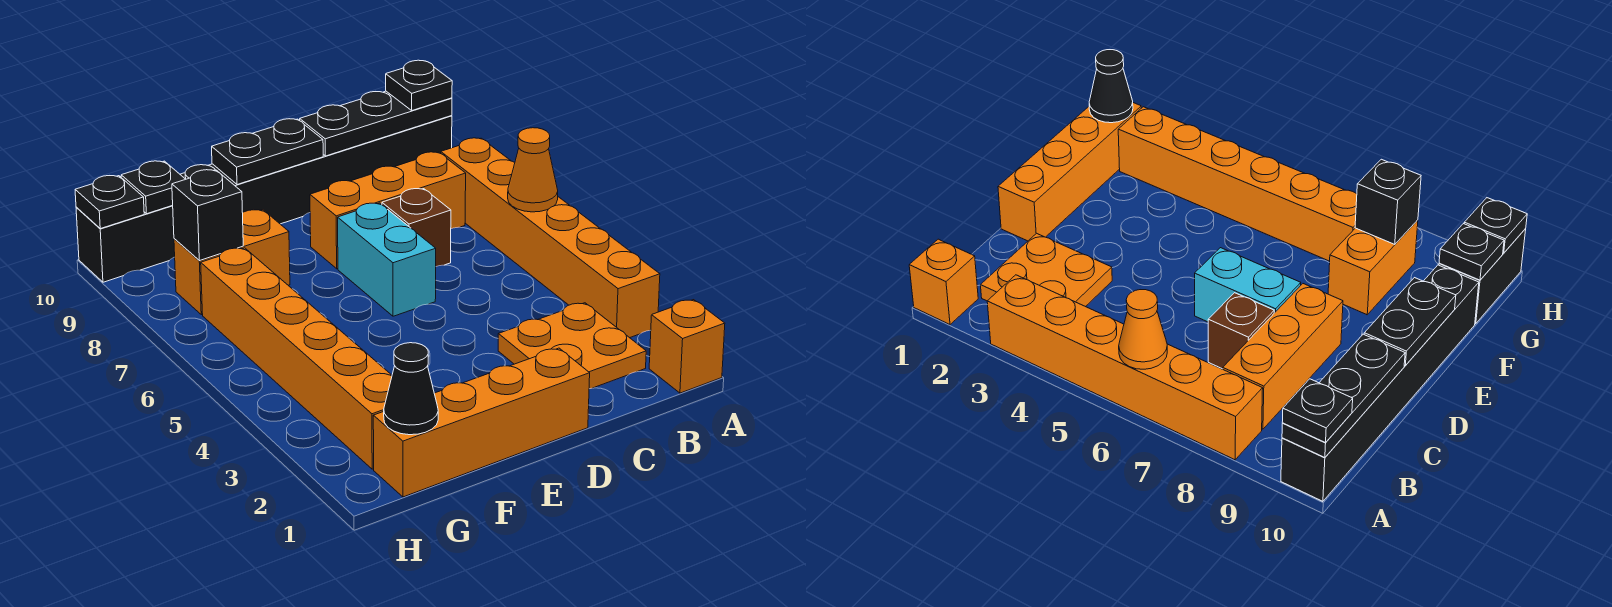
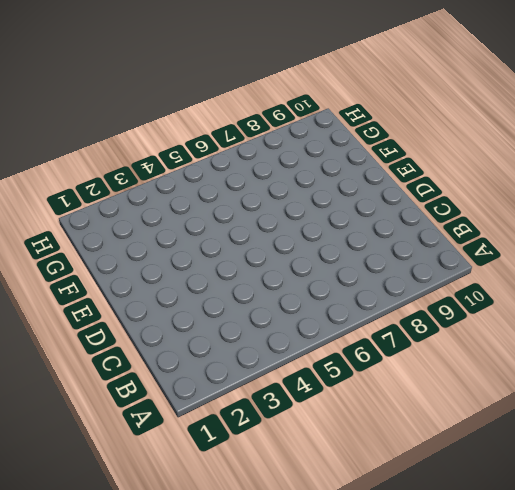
none -> orange 1x1 brick [649,300,725,393]
none -> orange 1x6 brick [441,138,660,338]
none -> black 1x6 brick [180,116,452,224]

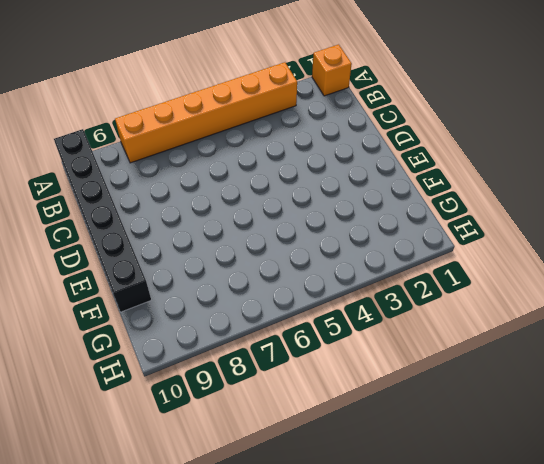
none -> orange 2x2 plate [498,303,646,389]
none -> orange 1x3 brick [310,152,466,269]
none -> brown 1x1 brick [382,189,451,267]

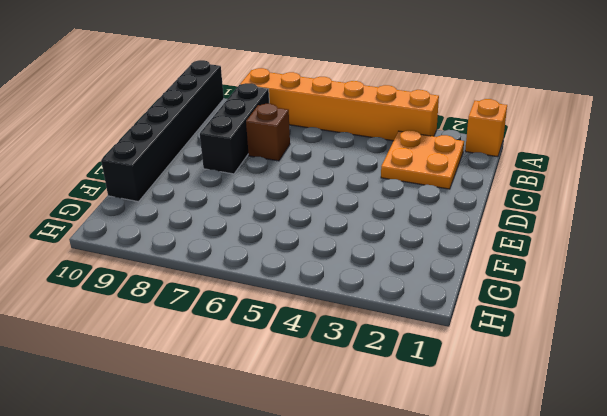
black 1x3 brick [200,83,269,174] -> orange 1x3 brick [310,152,466,269]
none -> orange 1x4 brick [373,348,590,497]
none -> cyan 1x2 brick [338,203,436,316]
none -> orange 1x2 brick [174,210,290,315]

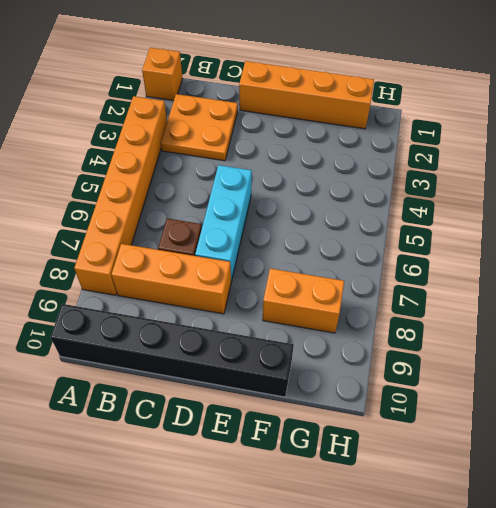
cyan 1x3 brick [195,165,252,281] -> cyan 1x2 brick [338,203,436,316]
none -> orange 1x6 brick [201,248,392,469]
none -> black 1x2 brick [76,205,175,282]
none -> orange 1x1 cone [508,128,558,212]

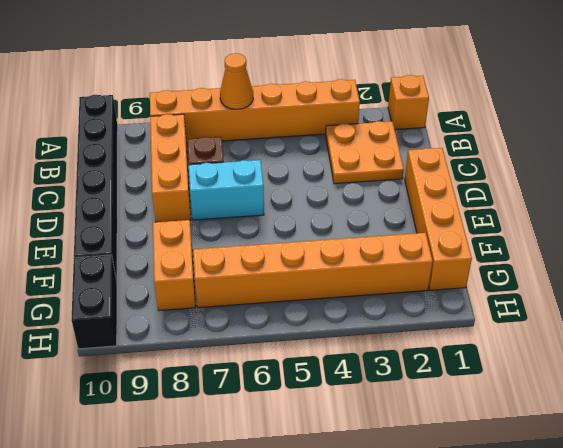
none -> black 1x3 plate [300,91,452,156]
none -> black 1x2 plate [212,119,323,185]
none -> black 1x1 cone [384,343,438,435]

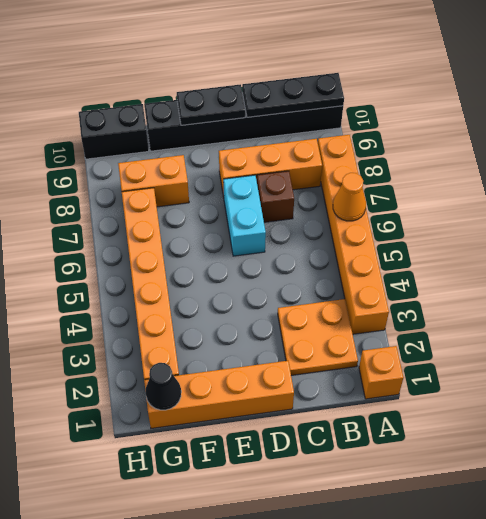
none -> black 1x1 brick [172,170,243,261]
none -> black 1x1 plate [121,161,185,214]
none -> black 1x1 plate [75,176,144,229]

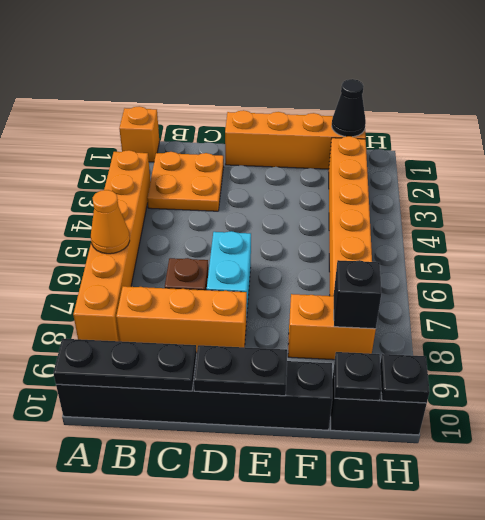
none -> black 1x1 plate [386,60,452,110]

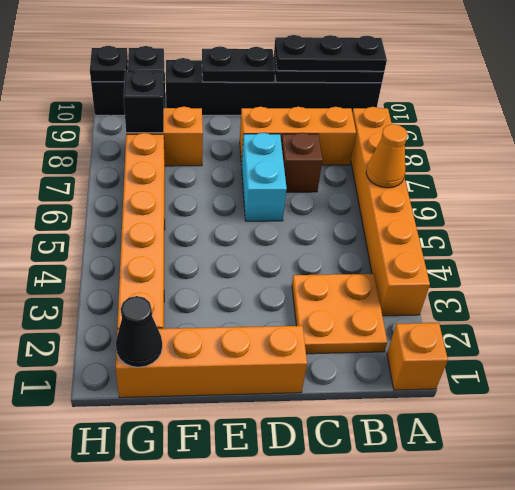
black 1x3 plate [274,35,387,71] -> black 1x1 plate [386,60,452,110]

